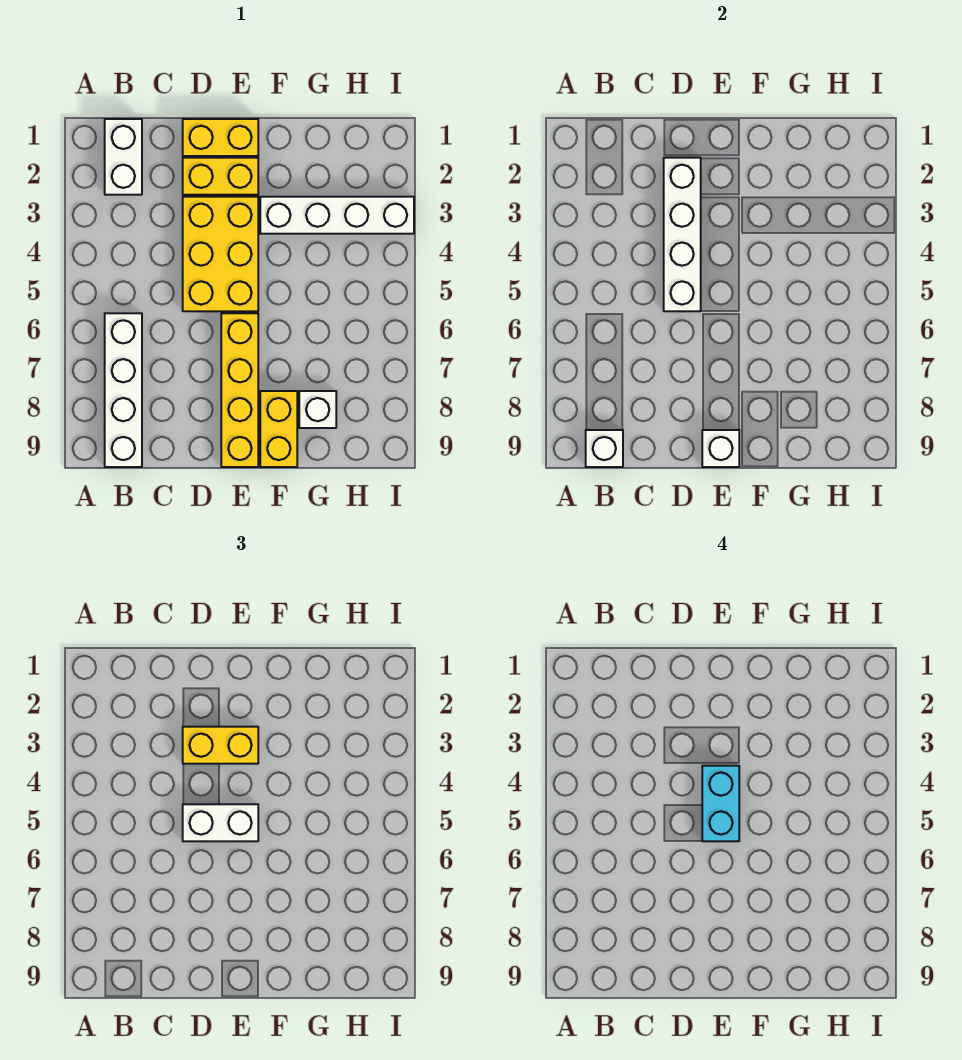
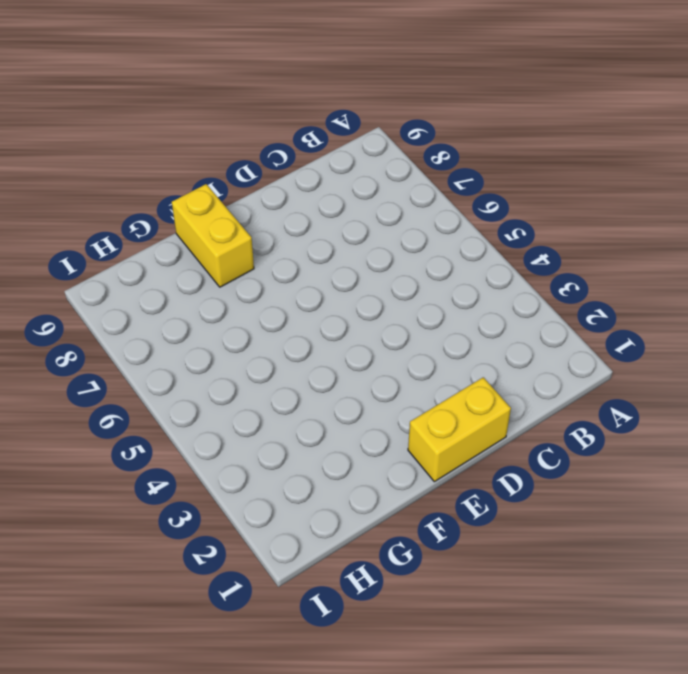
none -> white 1x2 brick [105,119,142,195]
none -> white 1x4 brick [105,313,142,467]
none -> yellow 1x2 brick [183,158,258,195]

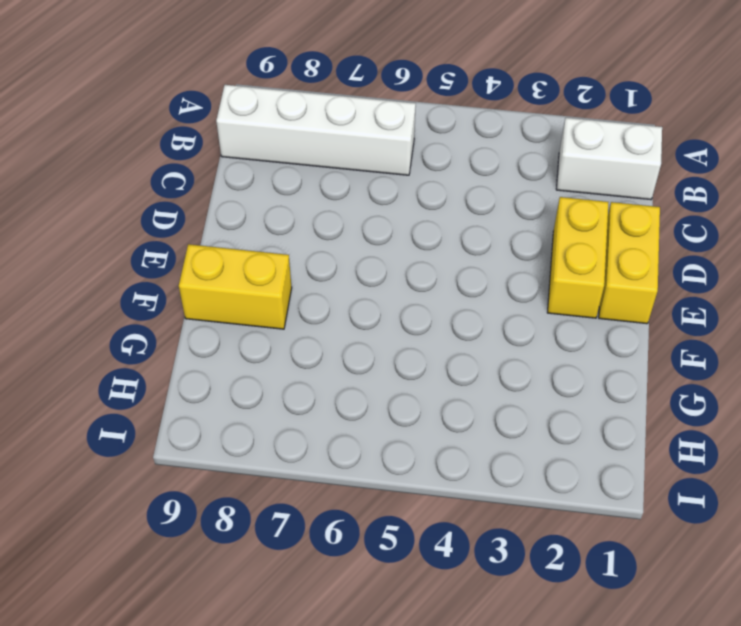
none -> yellow 2x3 brick [183,197,258,311]
none -> yellow 1x4 brick [221,313,258,467]
none -> white 1x4 brick [260,197,414,234]

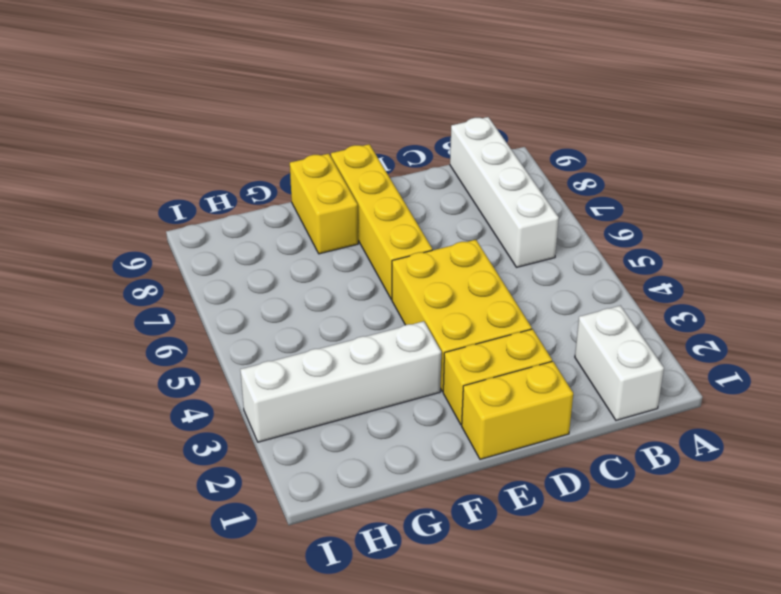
none -> white 1x1 brick [299,391,336,428]
none -> white 1x1 brick [586,430,623,467]
none -> white 1x4 brick [664,158,701,311]

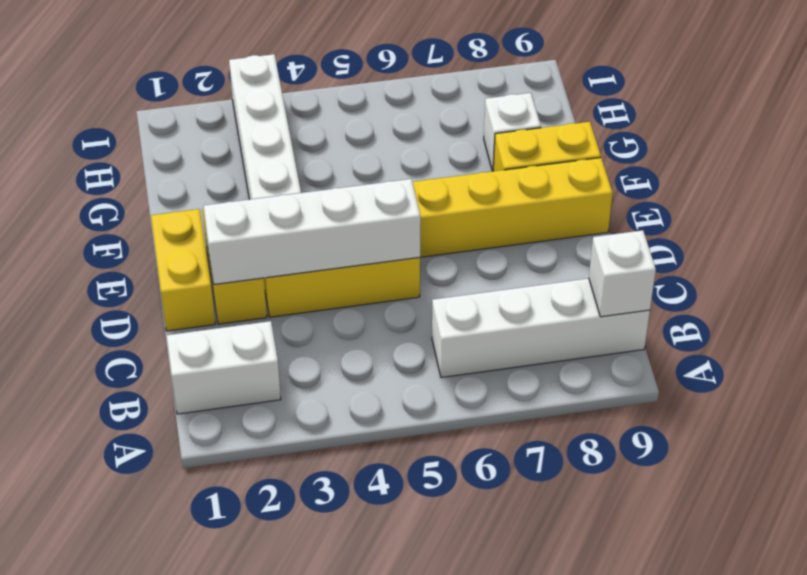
none -> white 1x1 brick [702,430,739,467]
none -> yellow 1x2 brick [183,727,258,764]
none -> white 1x2 brick [183,804,258,841]

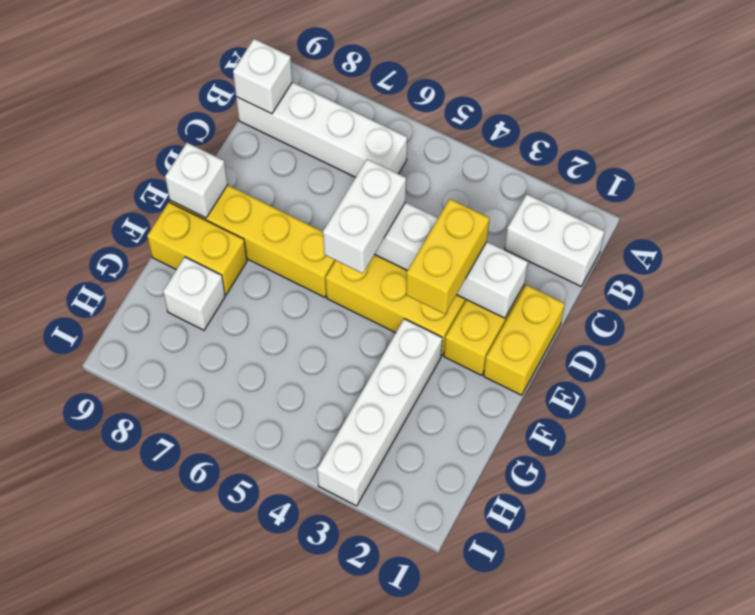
none -> cyan 1x2 brick [702,766,739,841]

